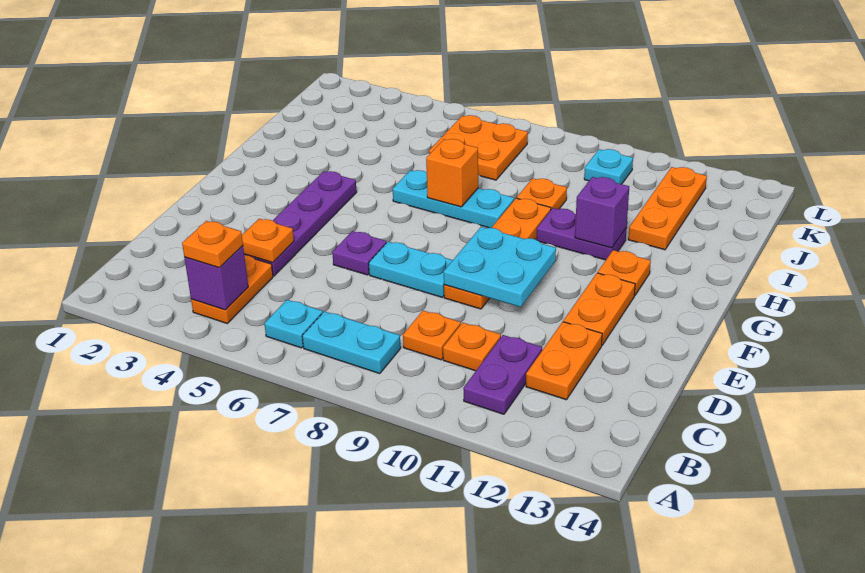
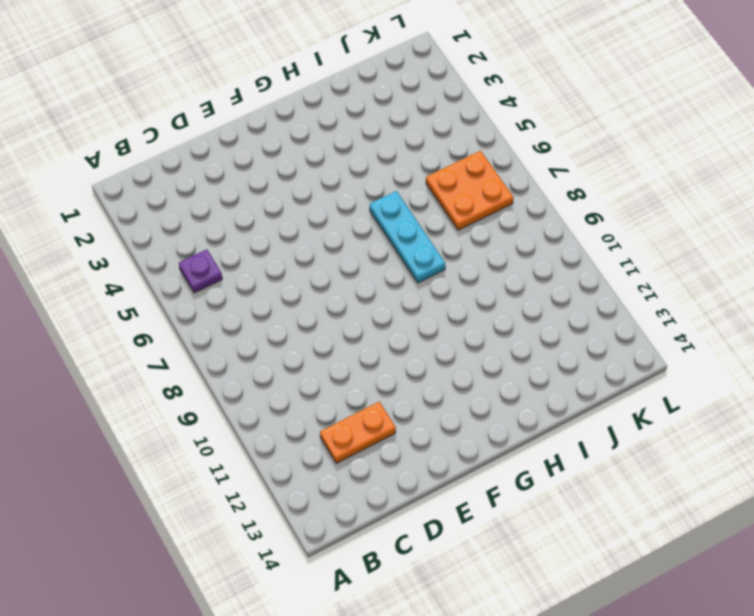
purple 1x1 plate [179,249,222,293] -> purple 1x1 plate moved to [332,231,386,275]
none -> orange 1x2 plate [191,255,273,323]
none -> cyan 1x1 plate [264,300,323,348]
none -> cyan 1x2 plate [302,311,401,374]

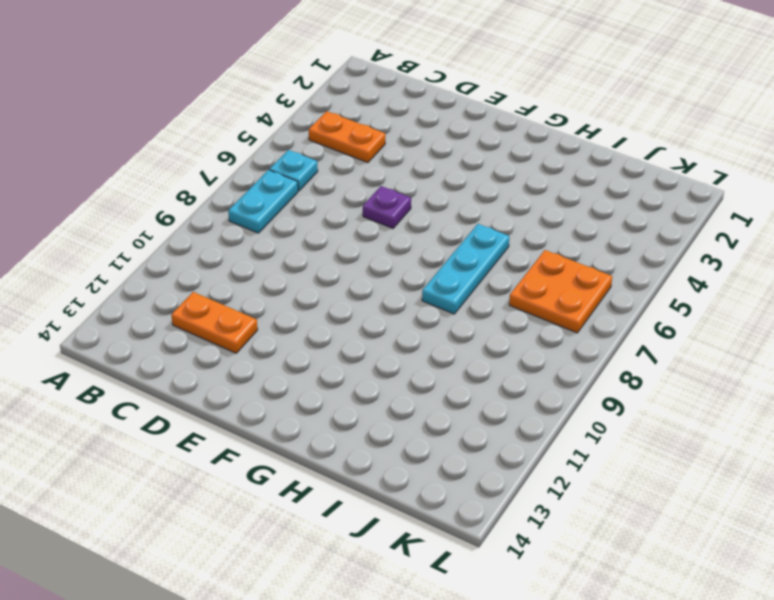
none -> purple 1x2 plate [463,335,542,414]
none -> orange 1x1 plate [403,311,461,360]
none -> orange 1x1 plate [443,323,501,371]

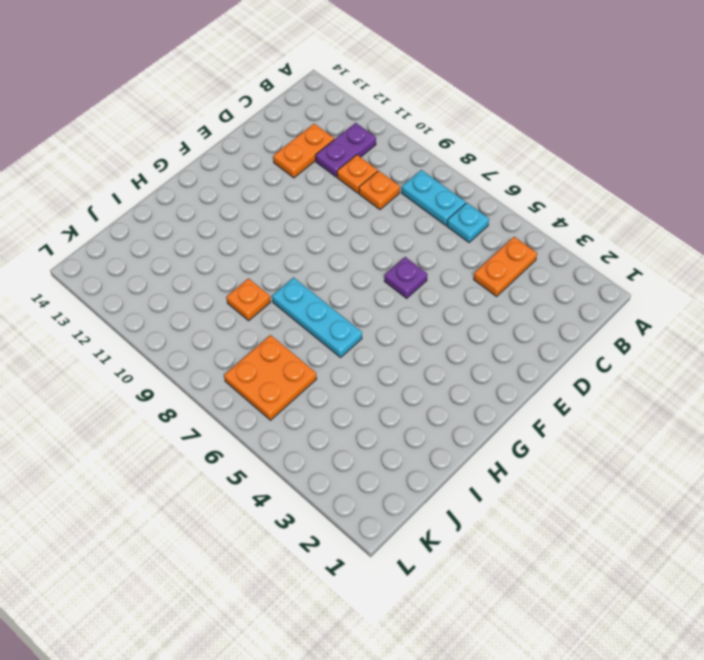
none -> purple 1x4 plate [244,171,357,276]
none -> cyan 1x2 plate [369,241,453,297]
none -> orange 1x4 plate [444,198,551,309]

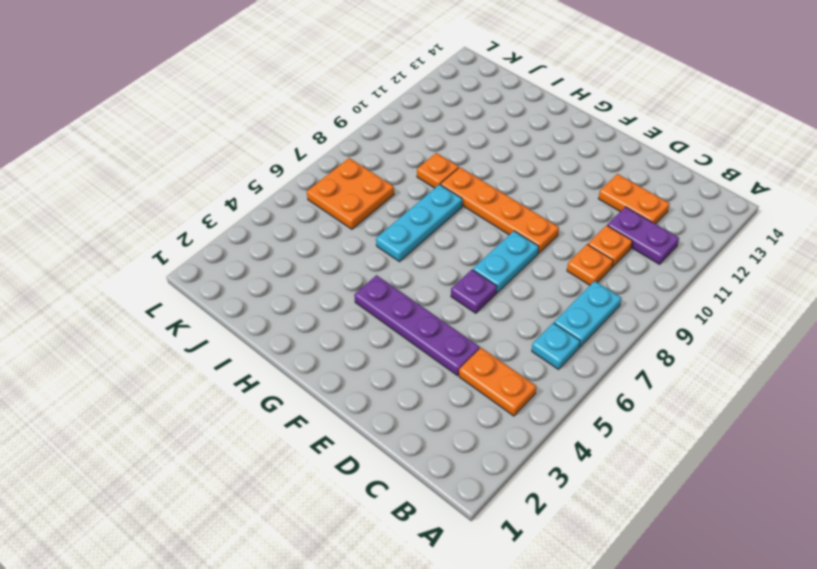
none -> orange 1x2 plate [563,273,635,345]
none -> orange 1x1 plate [598,250,651,296]
none -> purple 1x2 plate [537,208,627,260]

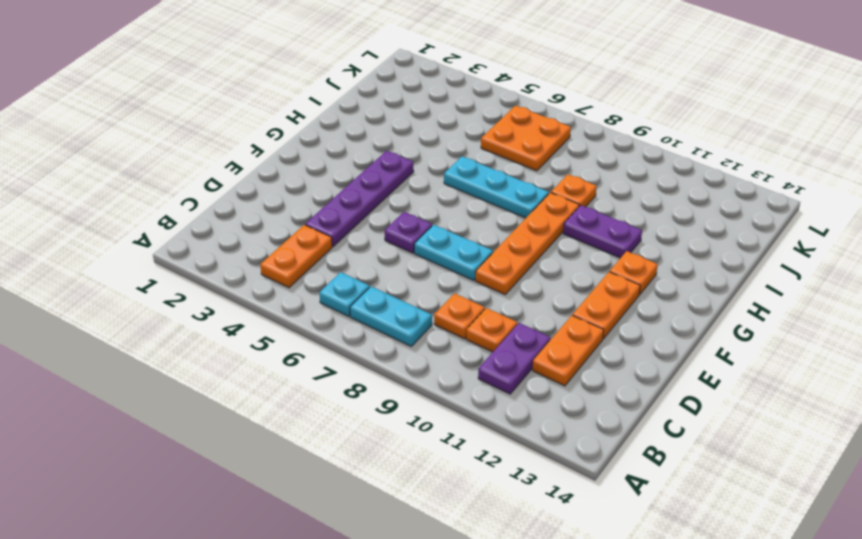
none -> orange 1x3 plate [628,167,707,250]
none -> cyan 1x1 plate [584,149,633,184]
none -> purple 1x1 brick [184,246,248,310]

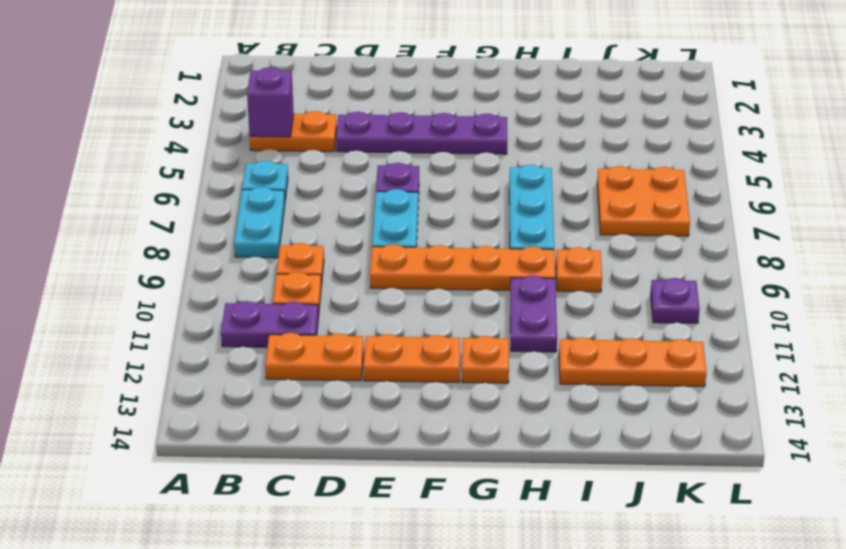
purple 1x1 plate [651,278,700,323] -> cyan 1x1 plate [584,149,633,184]
none -> orange 1x1 plate [242,219,294,262]
none -> cyan 2x2 plate [444,227,556,307]
none -> orange 1x1 brick [426,139,478,207]

